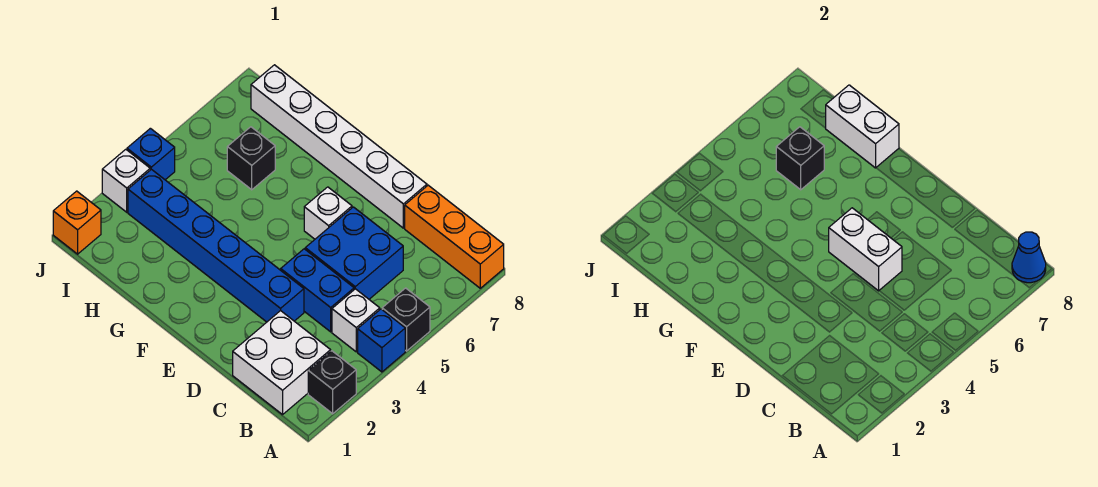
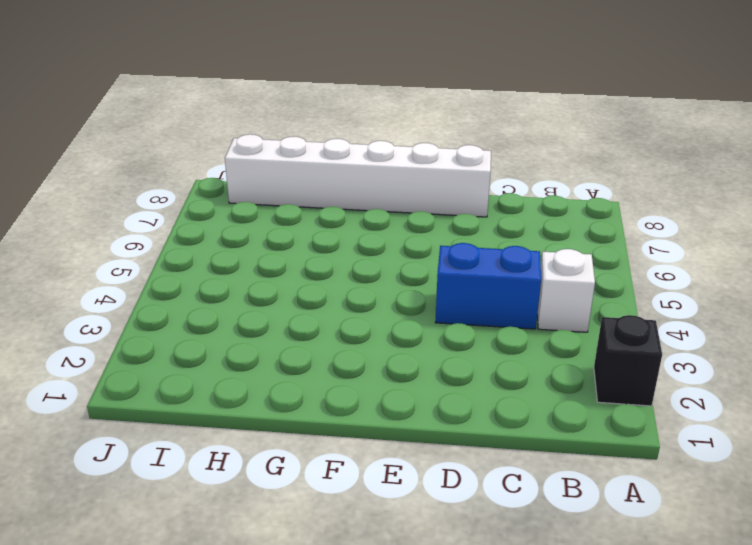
none -> blue 1x1 brick [358,309,405,372]
none -> black 1x1 brick [382,288,430,351]
none -> orange 1x3 brick [405,185,504,288]

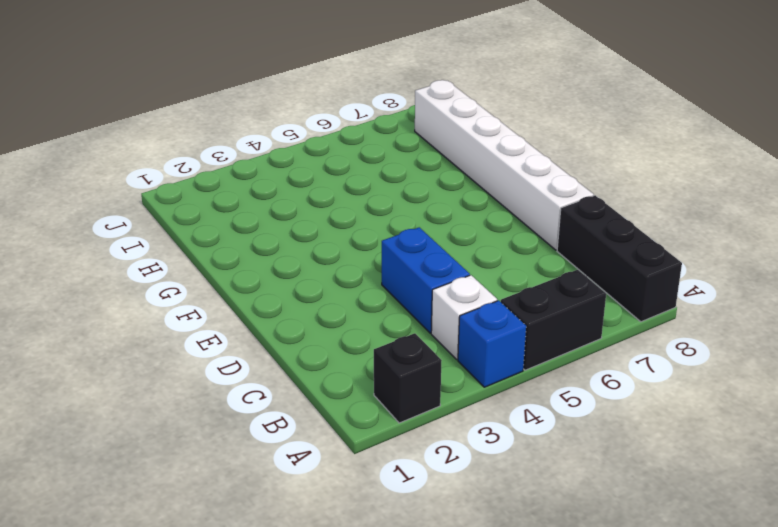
black 1x2 brick [501,270,606,370] -> black 1x1 brick [382,288,430,351]
black 1x3 brick [557,195,682,322] -> orange 1x3 brick [405,185,504,288]
none -> white 2x2 brick [233,311,331,415]
none -> blue 2x2 brick [305,207,403,299]
none -> blue 1x6 brick [128,169,304,322]

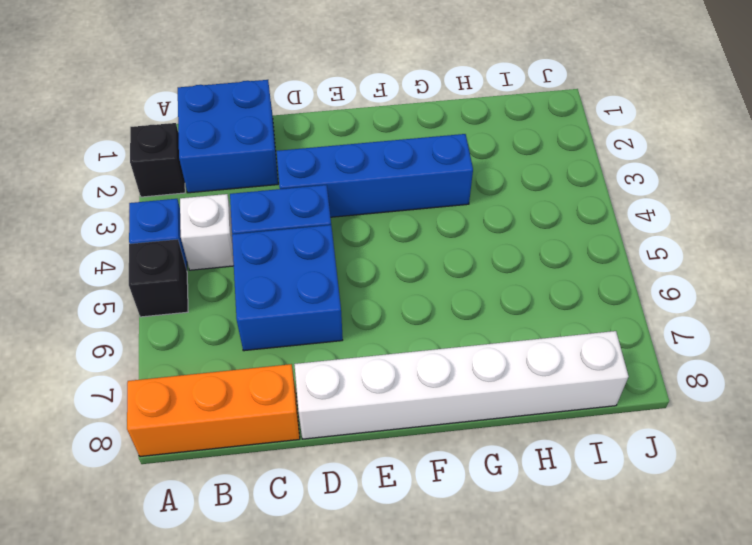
blue 2x2 brick [178,80,278,193] -> white 2x2 brick [233,311,331,415]
blue 1x4 brick [276,134,473,217] -> blue 1x6 brick [128,169,304,322]
none -> white 1x1 brick [304,187,352,239]
none -> black 1x1 brick [227,127,275,190]
none -> orange 1x1 brick [53,191,101,254]

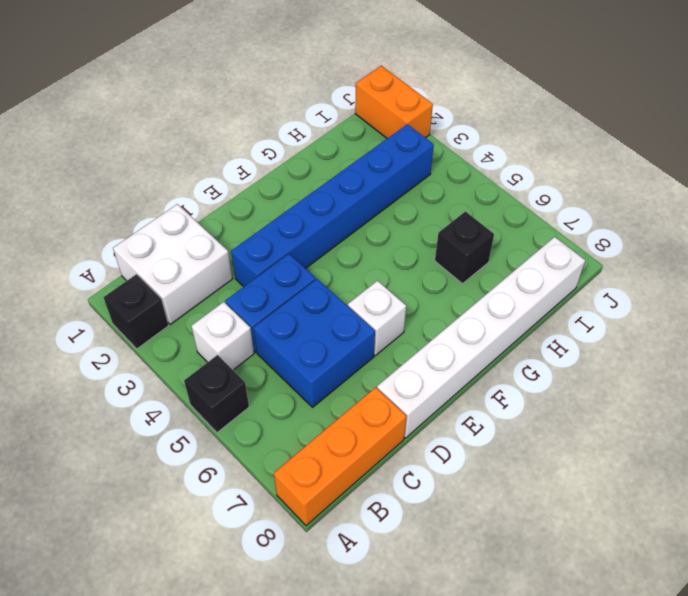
orange 1x2 brick [355,66,433,138] -> orange 1x1 brick [53,191,101,254]
none -> blue 1x1 brick [358,309,405,372]
none -> white 1x1 brick [102,149,150,212]
none -> blue 1x1 brick [127,128,175,180]

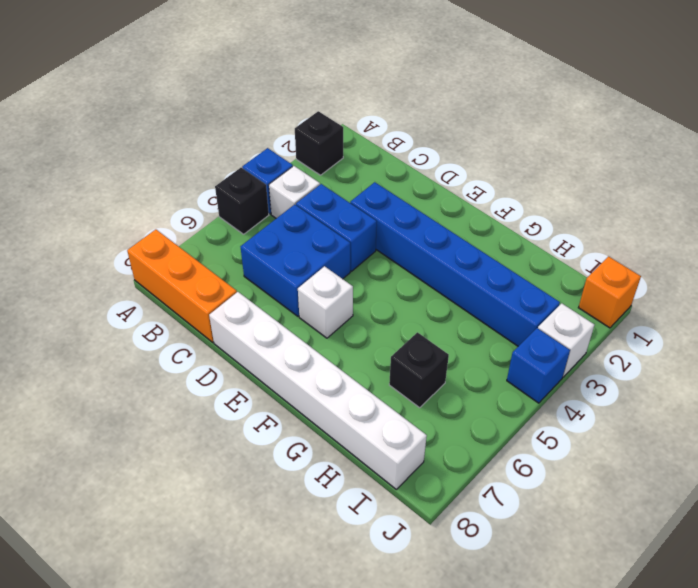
none -> white 2x2 brick [233,311,331,415]
none -> blue 1x1 cone [1012,232,1046,283]
none -> white 1x2 brick [829,208,902,291]

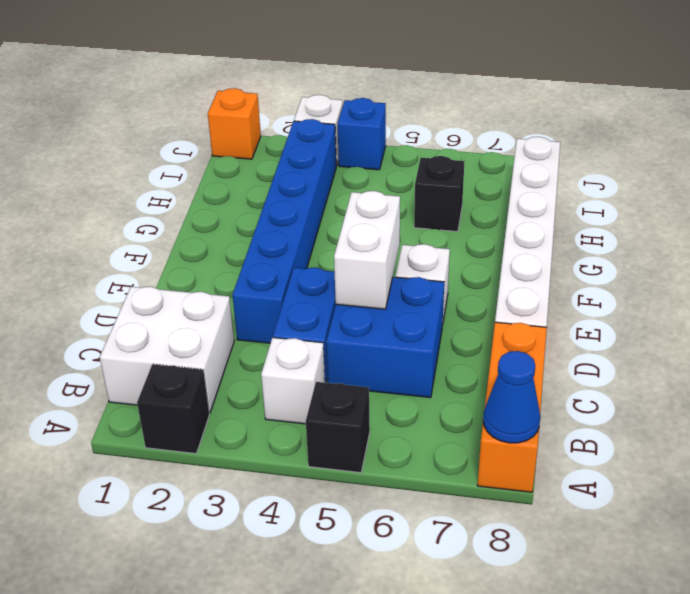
none -> blue 1x1 brick [358,309,405,372]
none -> white 1x2 brick [826,85,899,168]
none -> black 1x1 brick [776,127,824,190]

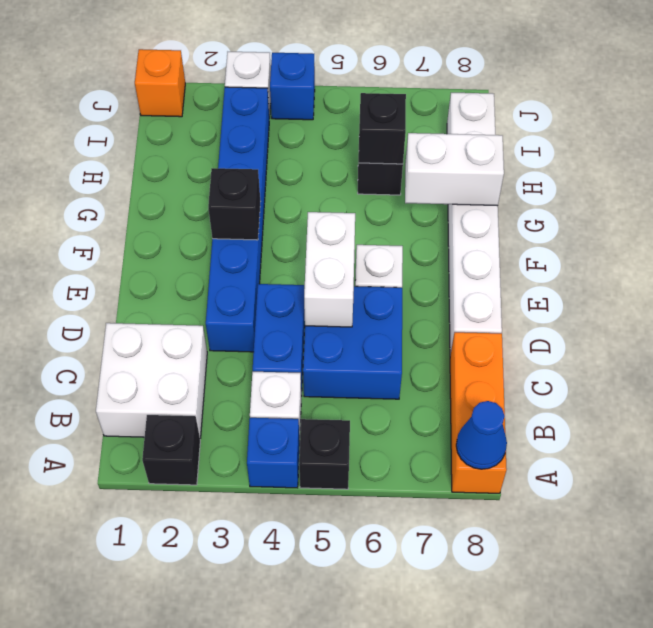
black 1x1 brick [208,168,261,240] -> none
white 1x2 brick [405,133,504,206] -> white 1x2 brick turned to [826,85,899,168]

